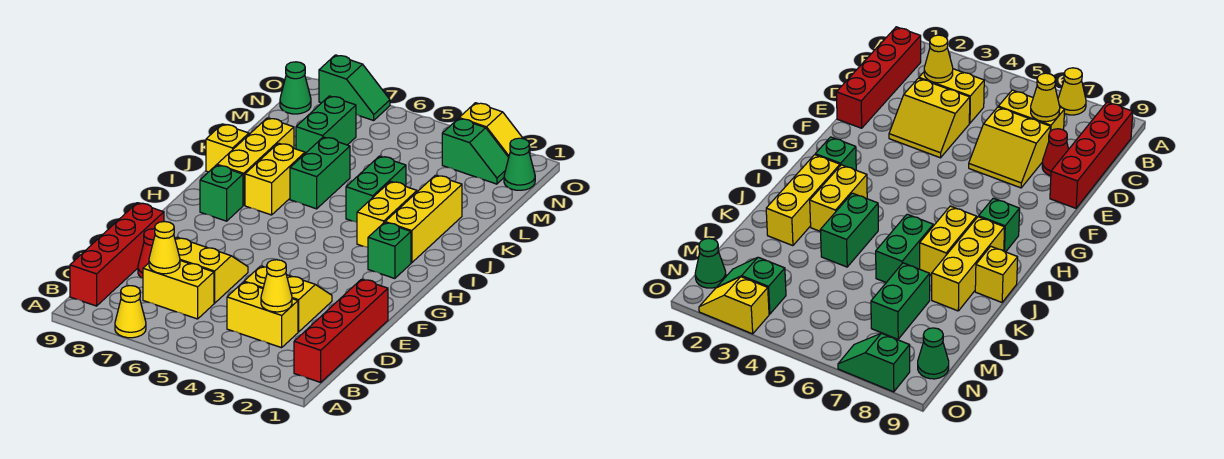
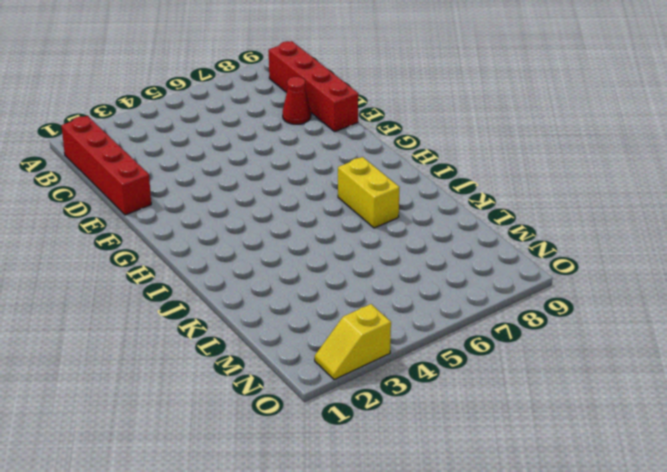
none -> yellow 1x1 cone [115,286,146,338]
none -> yellow 1x2 brick [227,282,298,348]
none -> yellow 1x2 brick [143,261,214,319]

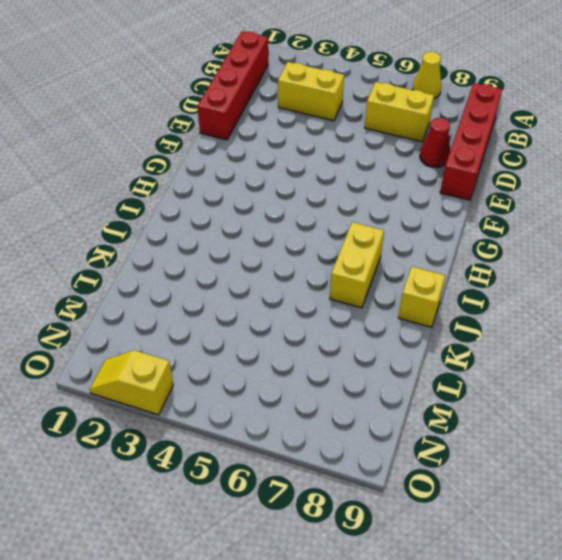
none -> yellow 2x2 slope [244,266,332,332]
none -> yellow 2x2 slope [175,237,248,303]
none -> green 1x1 brick [368,223,411,279]

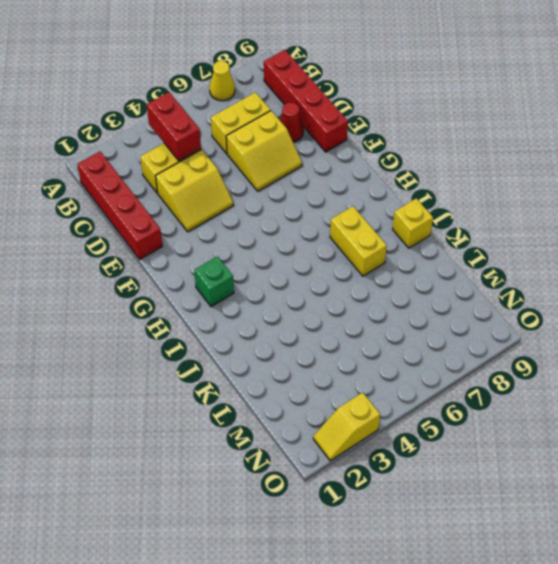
red 1x2 brick [147,92,201,161] -> none
none -> green 1x1 brick [200,165,243,221]
none -> yellow 1x3 brick [385,175,462,263]
none -> yellow 1x2 brick [357,181,417,247]

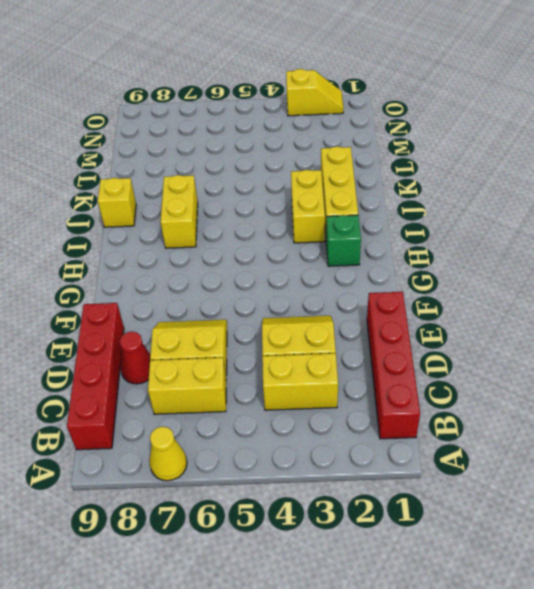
none -> green 1x1 brick [200,165,243,221]
none -> yellow 1x3 brick [217,118,294,205]
none -> green 1x2 brick [346,156,406,222]

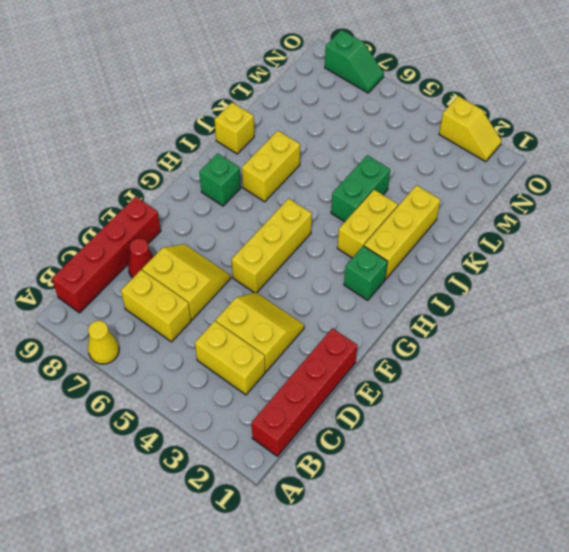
yellow 1x3 brick [232,198,312,293] -> yellow 1x3 brick moved to [217,118,294,205]
none -> green 1x2 brick [290,137,350,209]
none -> green 1x2 brick [296,96,356,153]
none -> green 1x1 cone [504,138,535,190]

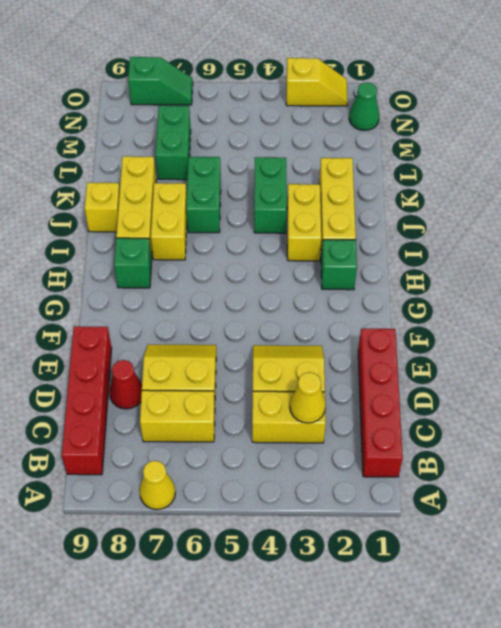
none -> green 1x2 slope [442,119,509,184]
none -> green 1x1 cone [280,62,311,114]
none -> yellow 1x1 cone [149,222,180,274]

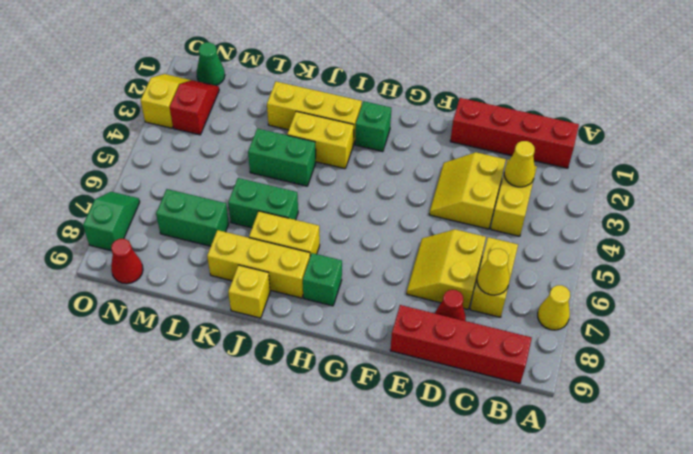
red 1x2 slope [170,80,219,135] -> green 1x2 slope [442,119,509,184]
red 1x1 cone [111,239,143,284] -> green 1x1 cone [280,62,311,114]

